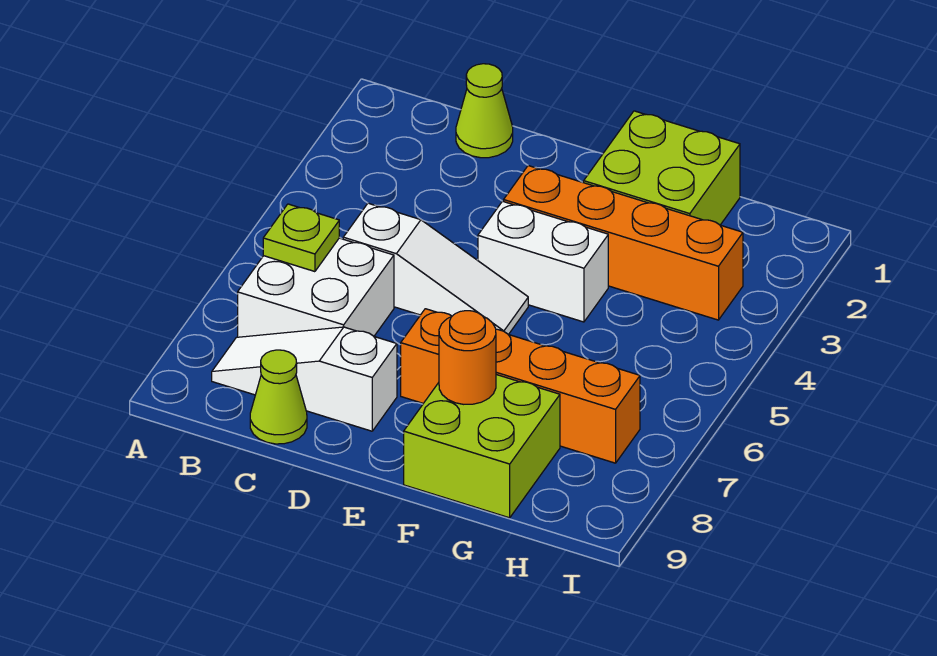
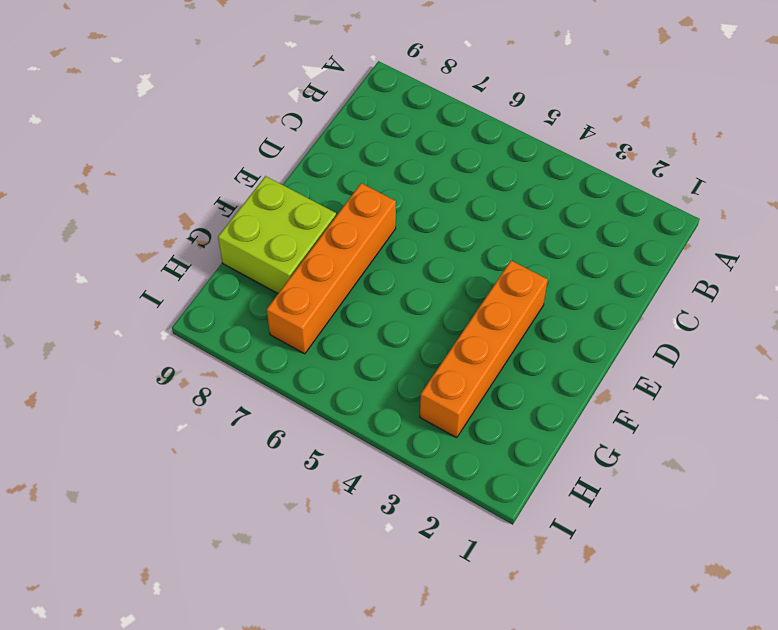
none -> white 2x2 brick [238,238,394,337]
none -> white 1x3 slope [212,327,397,431]
none -> lime 1x1 cone [456,64,513,158]

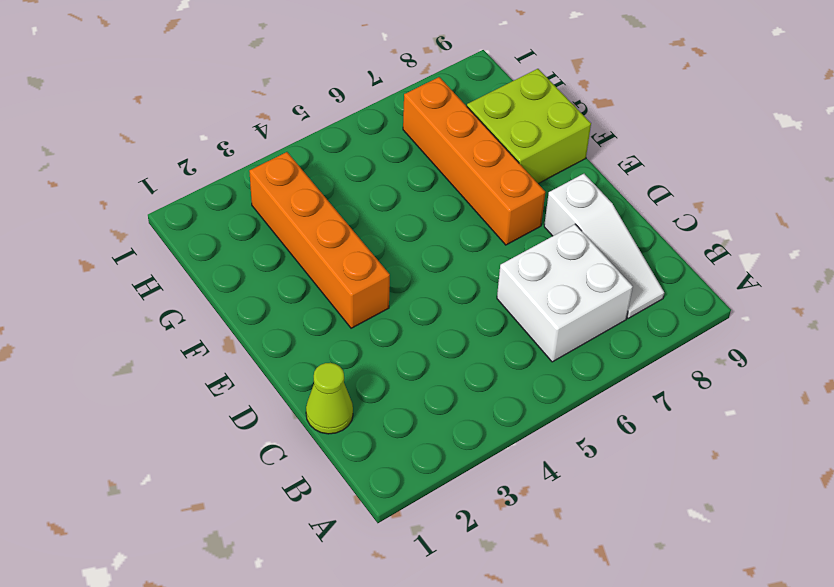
none -> white 1x3 slope [343,203,528,335]
none -> lime 1x1 cone [250,350,307,444]
none -> white 1x2 brick [478,201,608,322]

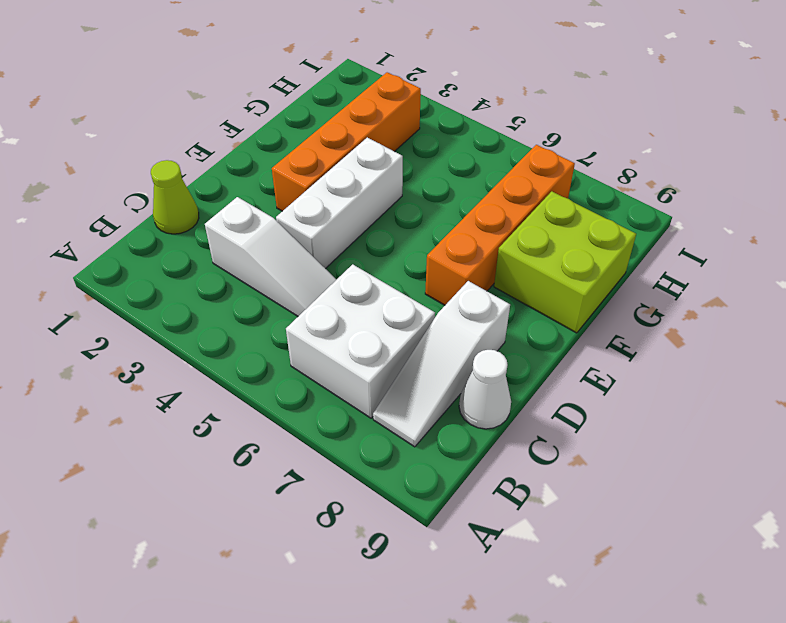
white 1x3 slope [205,197,336,316] -> white 1x3 slope turned to [343,203,528,335]
white 1x1 cone [459,350,511,429] -> lime 1x1 cone [250,350,307,444]
white 1x3 brick [276,137,403,269] -> white 1x2 brick [478,201,608,322]
none -> lime 2x2 brick [584,111,740,225]
none -> lime 1x1 plate [263,204,339,272]
none -> orange 1x1 round brick [439,311,496,404]

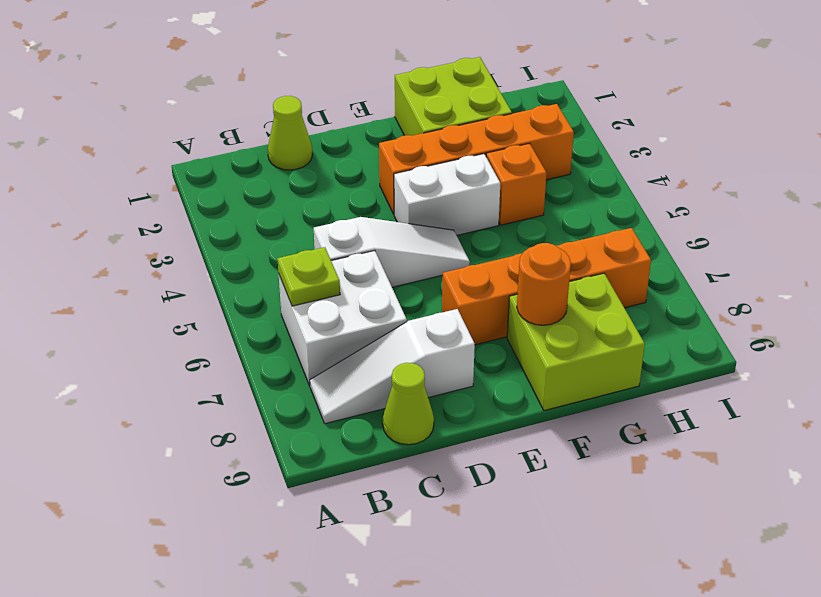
orange 1x1 brick [486,143,547,225] -> none

